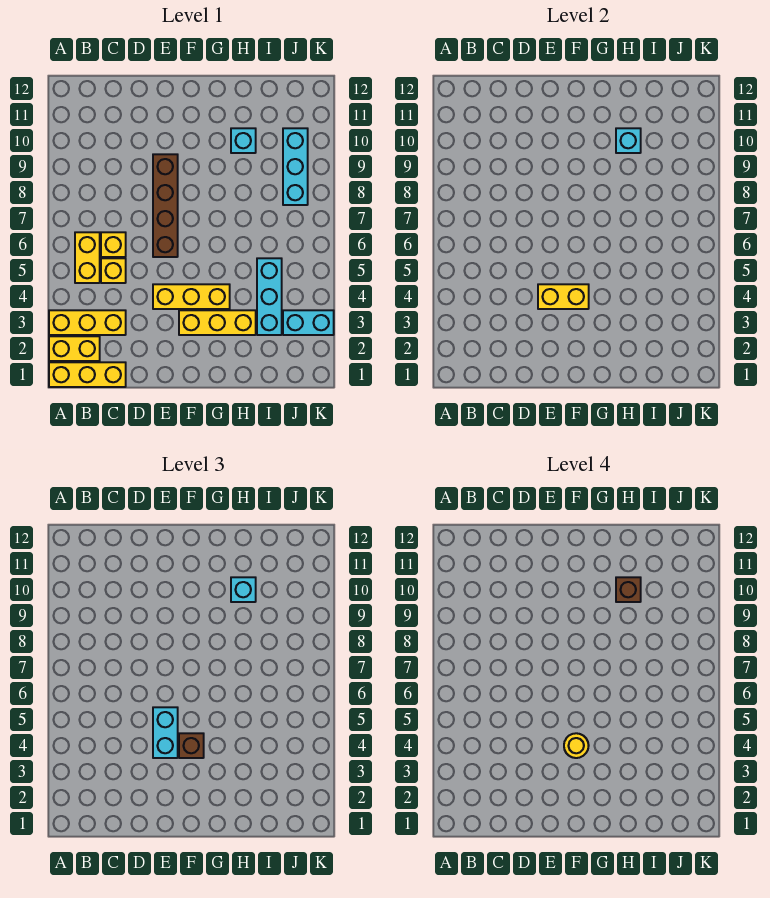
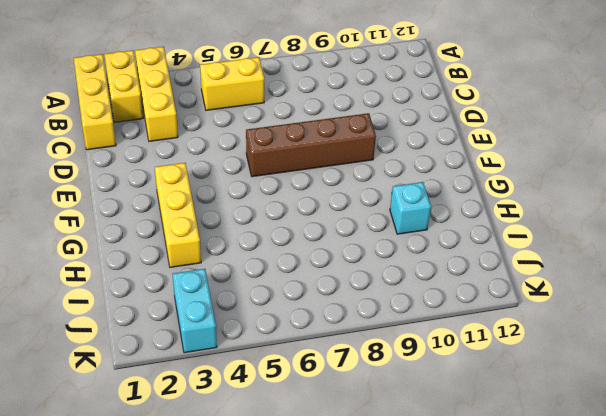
none -> yellow 1x1 brick [101,258,126,283]
none -> yellow 1x1 brick [101,232,126,257]
none -> yellow 1x3 brick [153,284,230,309]

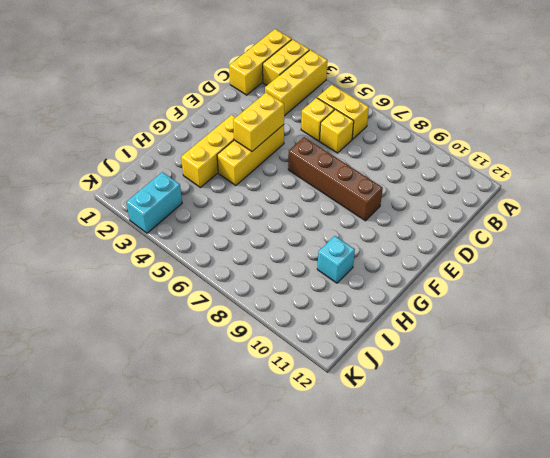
none -> cyan 1x3 brick [257,258,282,335]
none -> cyan 1x3 brick [283,128,308,205]
none -> cyan 1x1 brick [616,128,641,153]

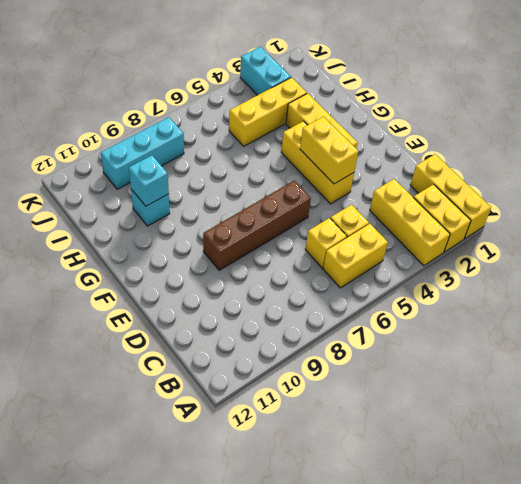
yellow 1x3 brick [229,77,307,146] -> cyan 1x3 brick [257,258,282,335]
none -> cyan 1x2 brick [153,707,178,758]
none -> brown 1x1 brick [179,733,204,758]
none -> cyan 1x1 brick [231,577,256,602]

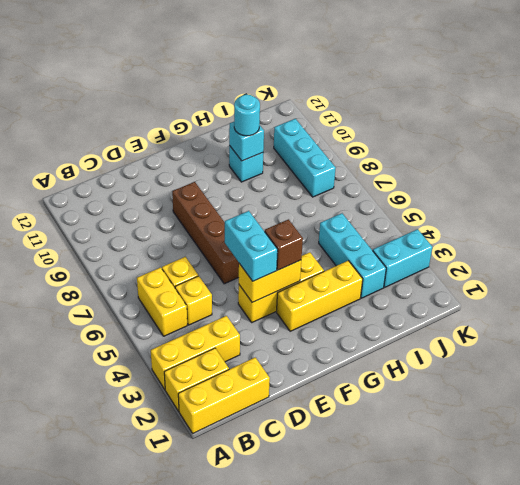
cyan 1x1 round brick [234,94,260,136] -> cyan 1x1 brick [231,577,256,602]
none -> yellow 1x1 round brick [564,733,589,758]
none -> brown 1x1 brick [616,577,641,602]

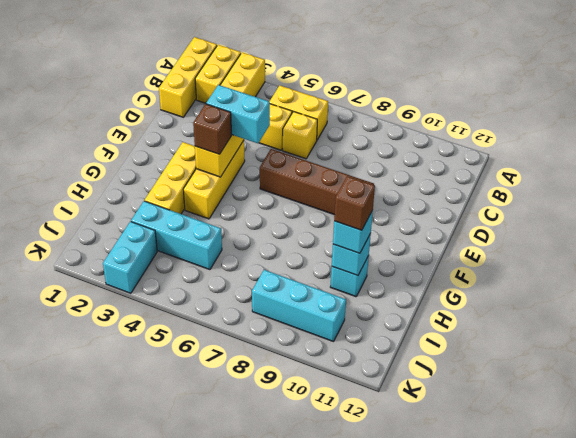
none -> yellow 1x1 round brick [564,733,589,758]

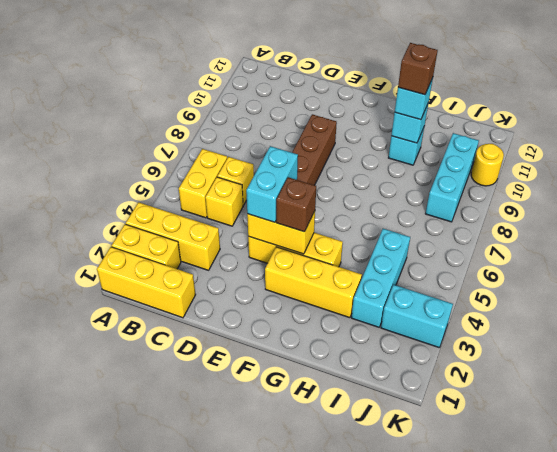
yellow 1x1 round brick [471,144,504,186] -> yellow 1x1 round brick moved to [564,733,589,758]

